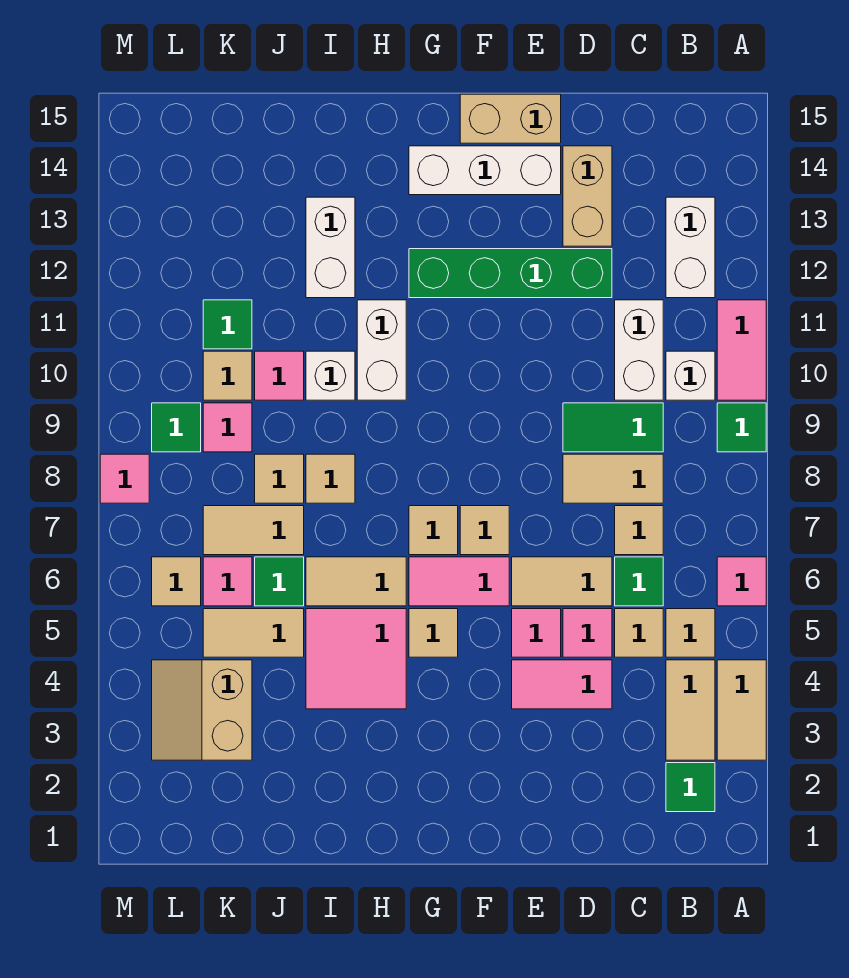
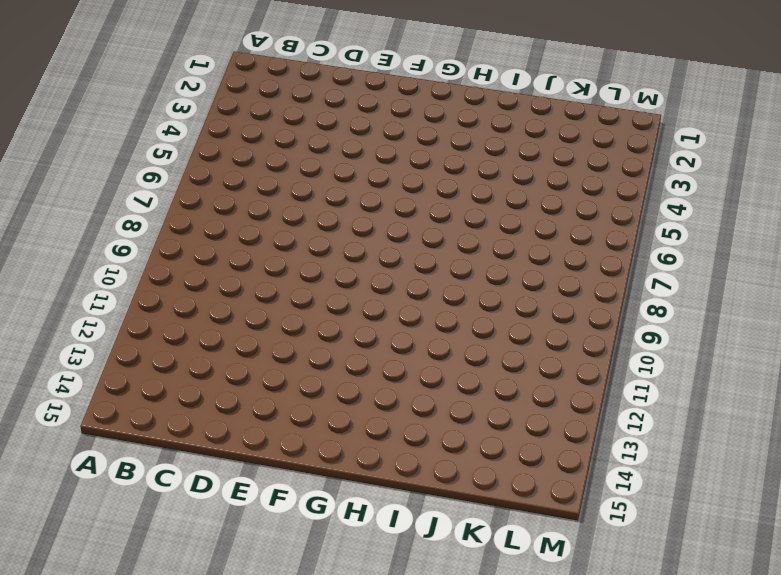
none -> tan 1x2 tile [717,660,766,760]
none -> pink 1x1 tile [717,557,766,606]
none -> green 1x1 tile [717,403,766,452]
none -> pink 1x2 tile [717,300,766,400]

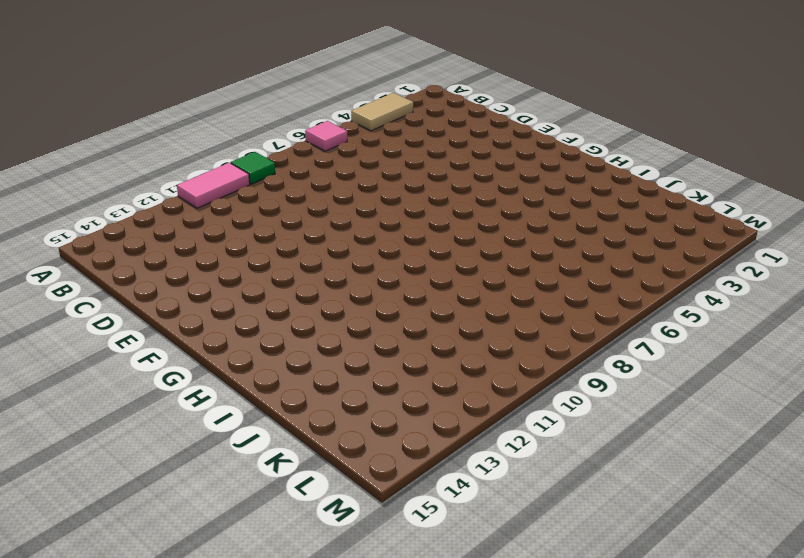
none -> green 1x1 tile [666,763,715,812]
none -> tan 1x2 tile [666,660,715,760]
none -> tan 1x1 tile [666,609,715,657]
none -> white 1x1 brick [666,351,715,400]

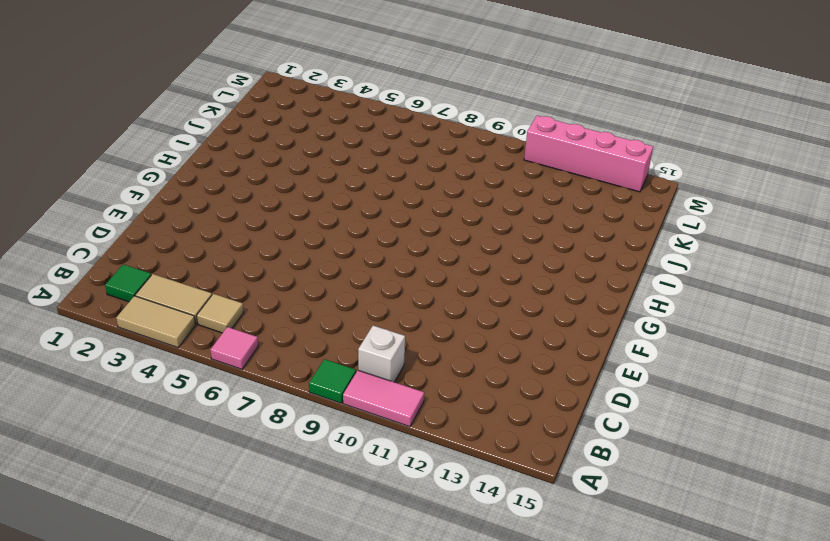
pink 1x4 brick [524,116,653,192] -> none
none -> white 1x2 brick [666,197,715,298]
none -> tan 1x1 tile [615,609,663,657]
none -> green 1x1 tile [615,557,663,606]
none -> tan 1x1 tile [615,506,663,555]

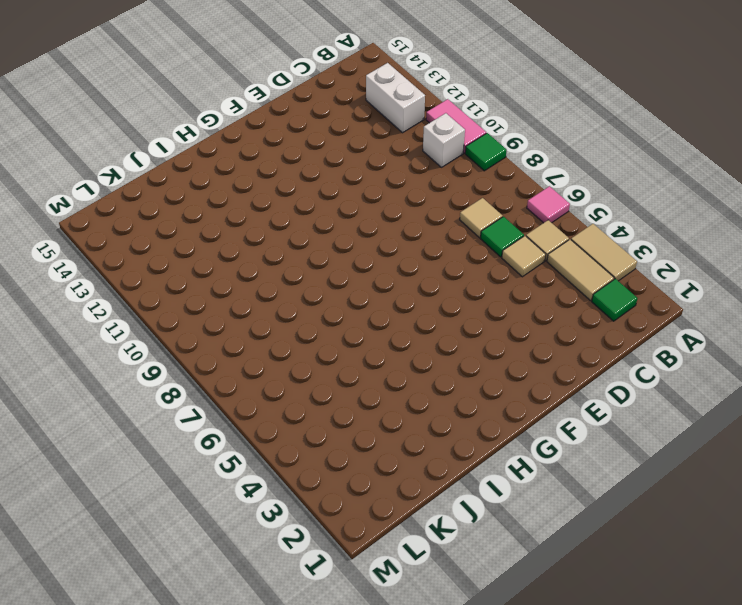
none -> tan 1x2 tile [563,454,663,503]
none -> green 1x2 tile [563,403,663,452]
none -> white 1x2 brick [615,300,663,400]
none -> pink 1x2 tile [512,660,612,709]

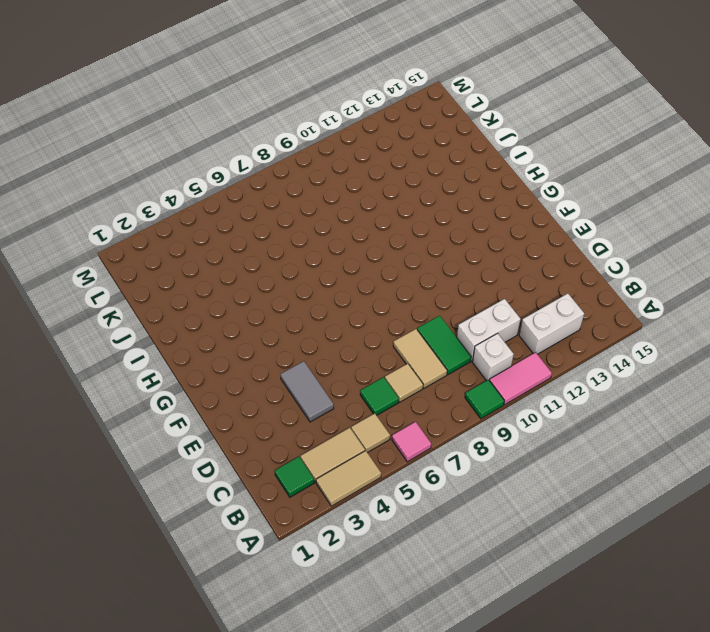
grey 1x2 tile [280,361,334,422] -> pink 1x2 tile [512,660,612,709]
none -> tan 1x1 tile [615,609,663,657]
none -> pink 1x1 tile [563,609,612,657]
none -> tan 1x2 tile [512,557,612,606]
none -> green 1x4 brick [409,249,612,298]

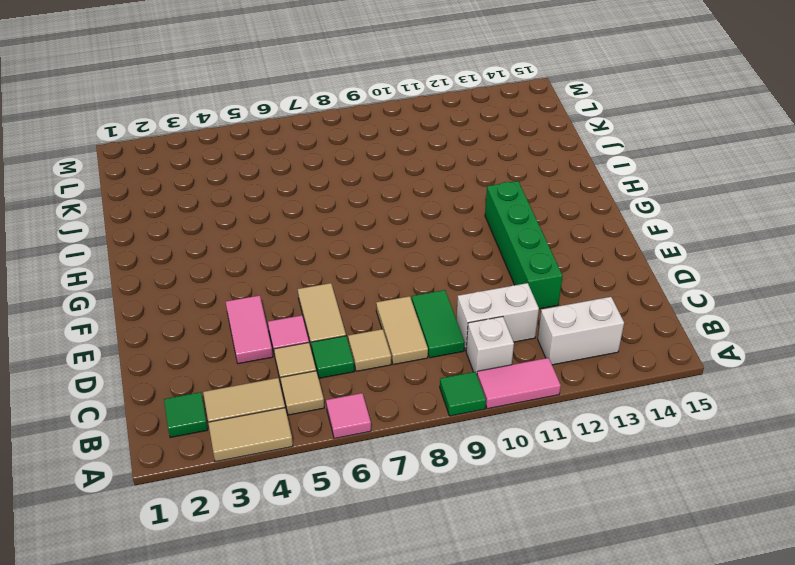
none -> tan 1x2 brick [563,146,612,246]
none -> pink 1x1 tile [512,609,561,657]
none -> white 1x3 brick [409,146,561,195]
none -> tan 1x2 brick [460,94,561,143]

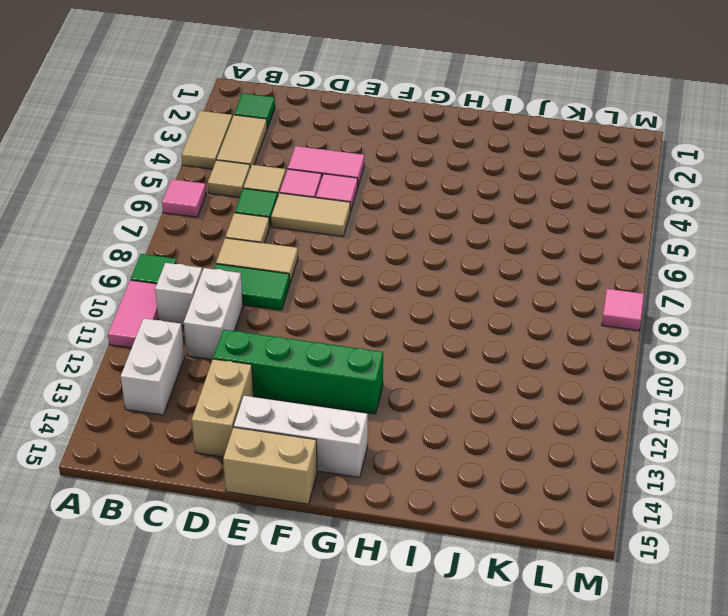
none -> pink 1x2 tile [409,557,509,606]
none -> tan 1x1 tile [460,506,509,555]
none -> tan 1x1 tile [409,609,458,657]
none -> tan 1x1 tile [409,506,458,555]

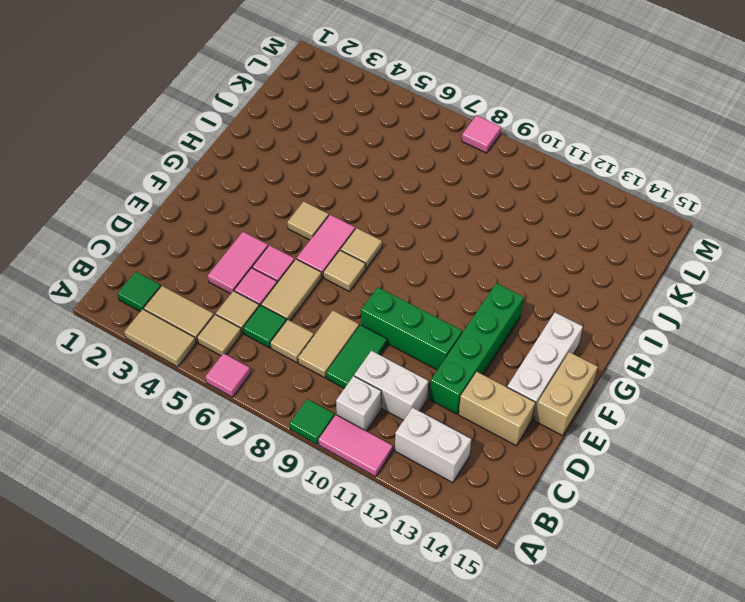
green 1x3 brick [361,287,462,370] -> none
none -> pink 2x2 tile [306,609,406,709]
none -> tan 1x2 tile [306,557,406,606]
none -> white 1x2 brick [357,300,406,400]
none -> tan 1x1 tile [306,454,355,503]

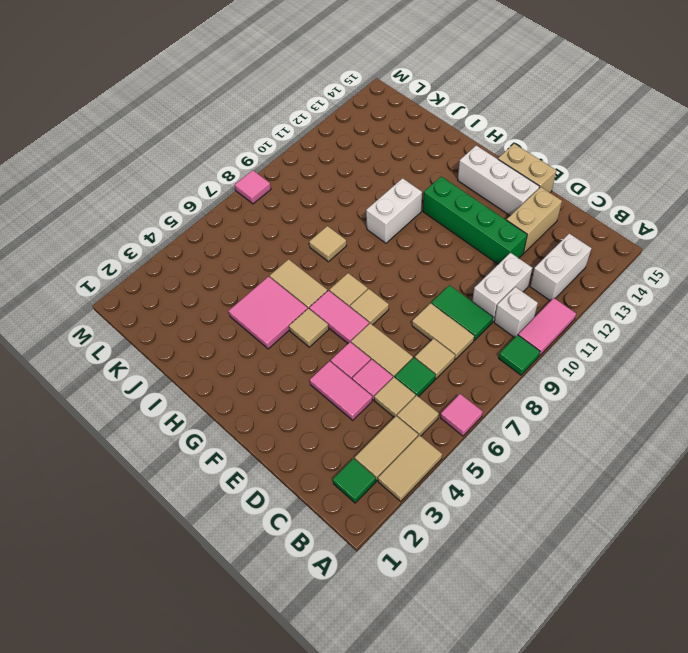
none -> white 1x1 brick [306,351,355,400]
none -> white 1x2 brick [306,197,355,298]
none -> tan 1x2 tile [203,609,304,657]
none -> green 1x1 tile [255,557,304,606]

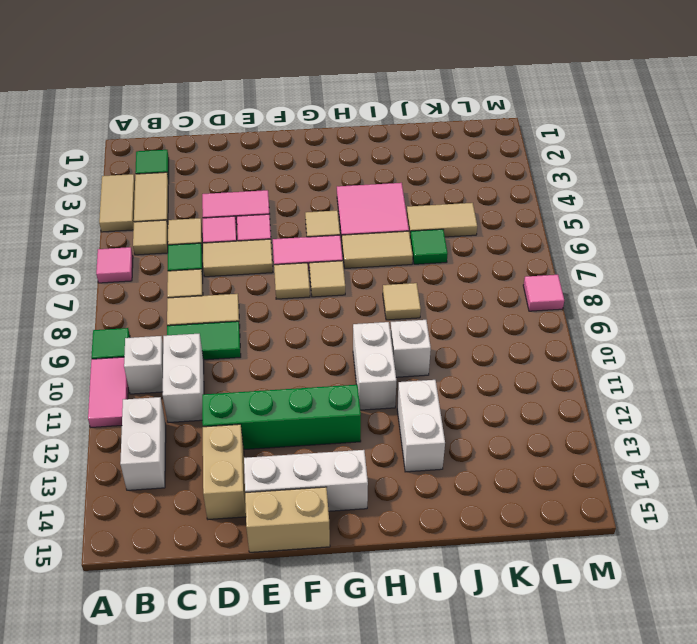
none -> tan 1x2 tile [203,506,304,555]
none -> tan 1x1 tile [255,454,304,503]
none -> pink 1x1 tile [255,351,304,400]
none -> tan 2x2 slope [152,660,252,760]

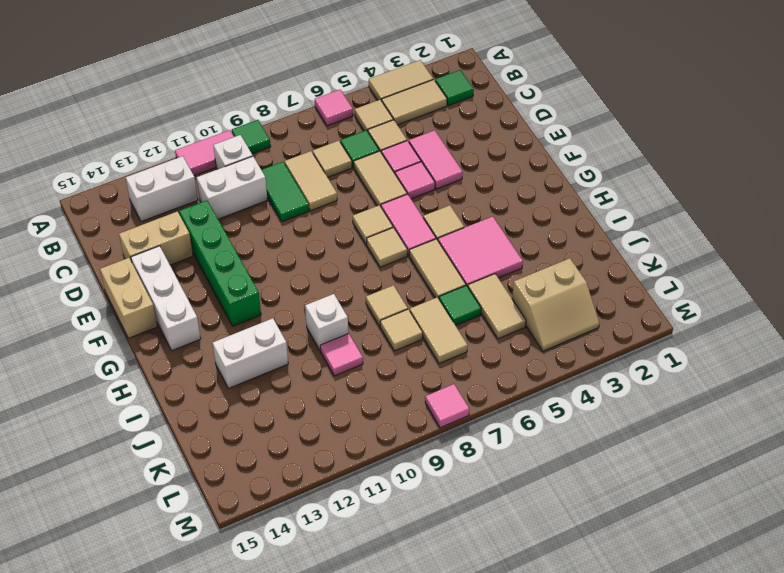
none -> white 1x2 brick [357,300,406,400]
none -> pink 1x1 tile [203,557,252,606]
none -> pink 1x1 tile [203,403,252,452]
none -> tan 1x1 tile [203,351,252,400]

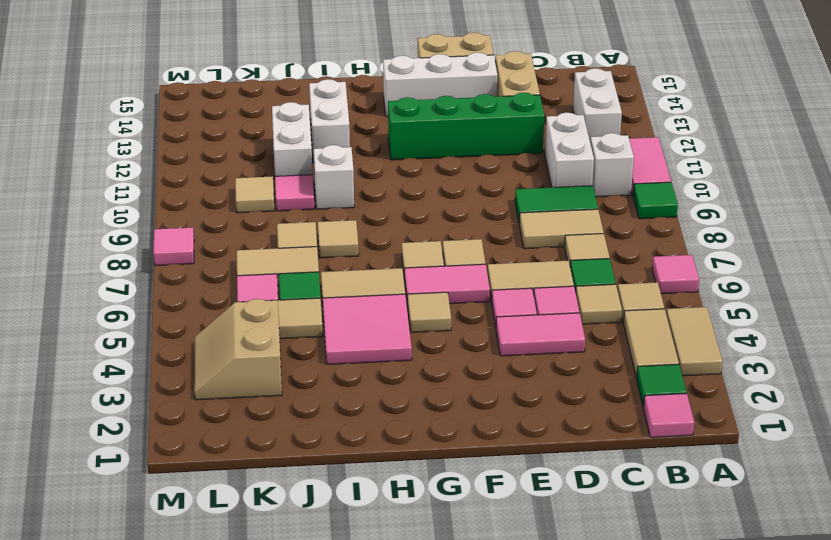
pink 1x1 tile [644,394,694,437] -> pink 1x1 tile moved to [203,403,252,452]
white 1x2 brick [272,102,313,176] -> white 1x2 brick moved to [357,300,406,400]
none -> green 1x1 tile [203,300,252,349]
none -> tan 1x1 tile [152,557,201,606]
none -> green 1x1 tile [152,403,201,452]

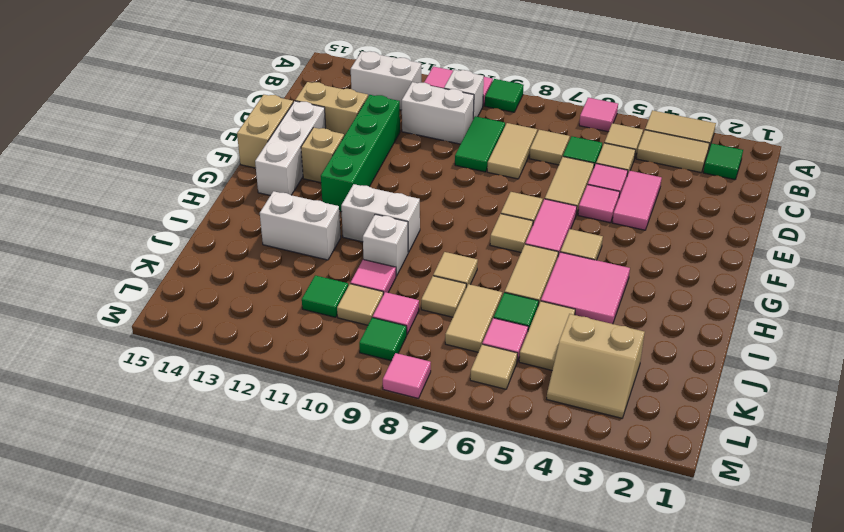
tan 1x1 brick [301,128,344,183] -> none

